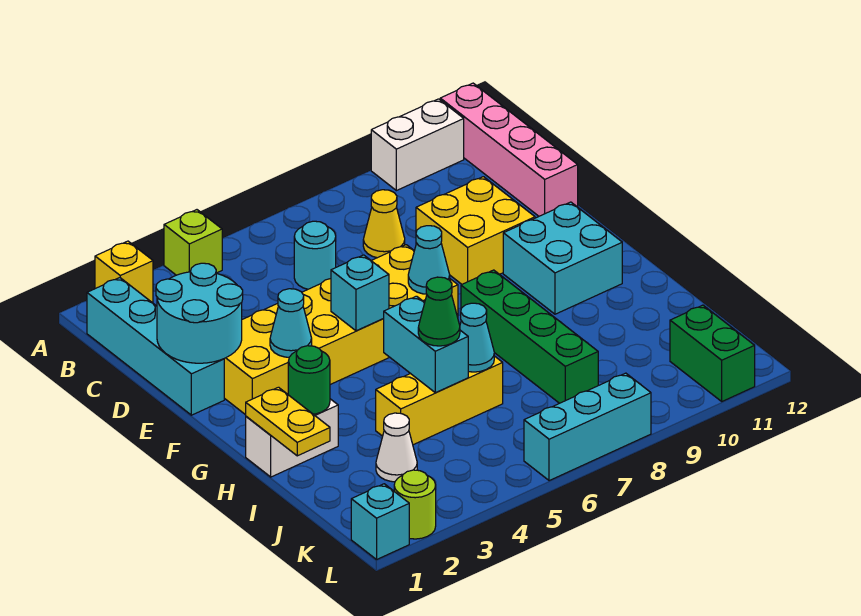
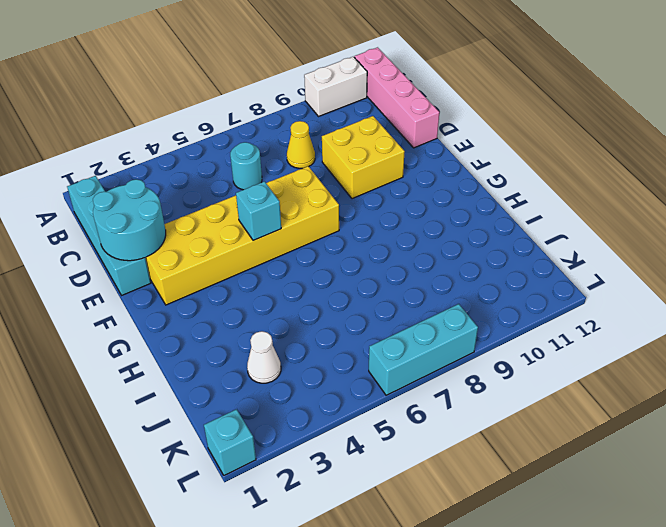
none -> yellow 1x1 brick [95,241,153,302]
none -> lime 1x1 brick [164,210,222,275]
none -> cyan 2x2 brick [503,202,622,314]

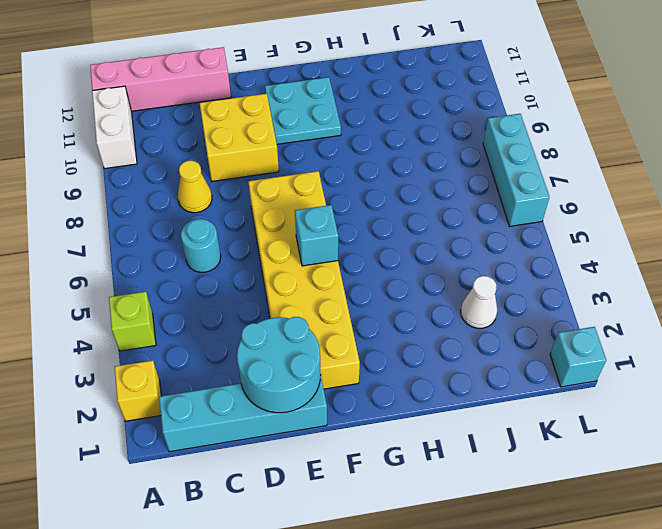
cyan 2x2 plate [265,77,341,144] -> cyan 2x2 brick [503,202,622,314]
none -> green 1x4 brick [461,270,598,403]
none -> white 1x2 brick [246,399,338,477]
none -> yellow 1x3 brick [376,356,503,445]

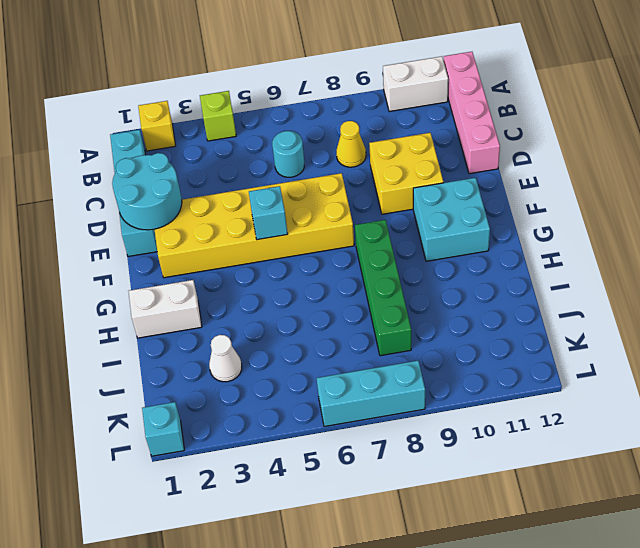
none -> yellow 1x3 brick [376,356,503,445]
none -> green 1x2 brick [670,305,755,401]
none -> lime 1x1 round brick [394,470,436,539]

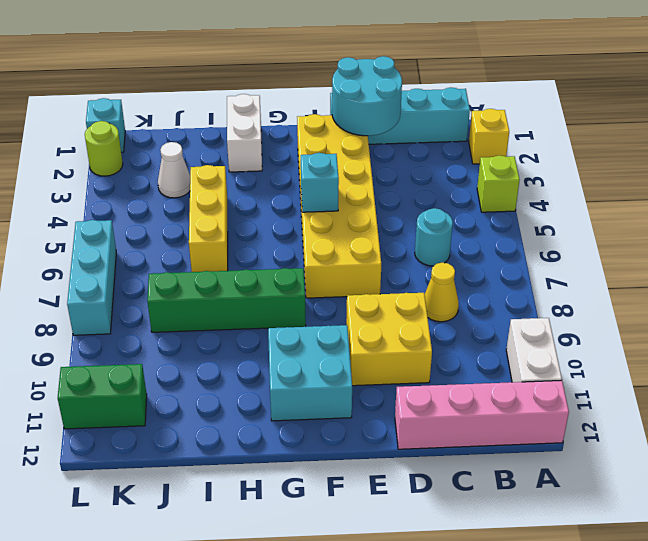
none -> cyan 1x1 cone [270,289,312,357]
none -> cyan 1x1 cone [408,226,450,294]
none -> yellow 1x2 plate [246,387,330,456]

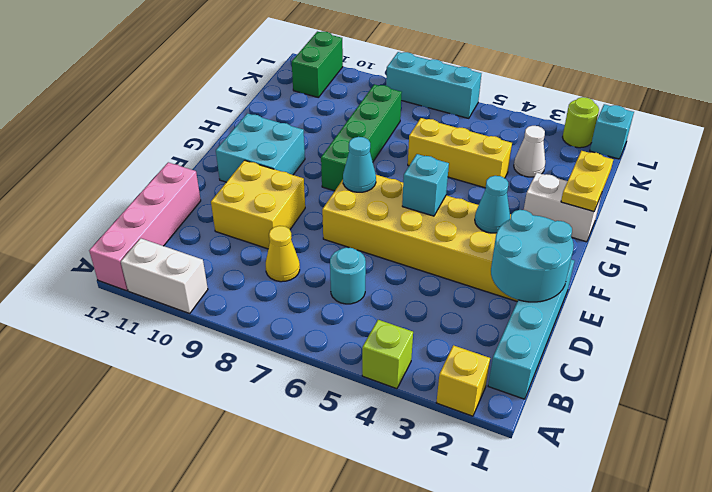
none -> green 1x1 round brick [288,346,330,414]
none -> cyan 1x2 brick [383,296,468,393]
none -> cyan 1x1 cone [460,303,494,372]

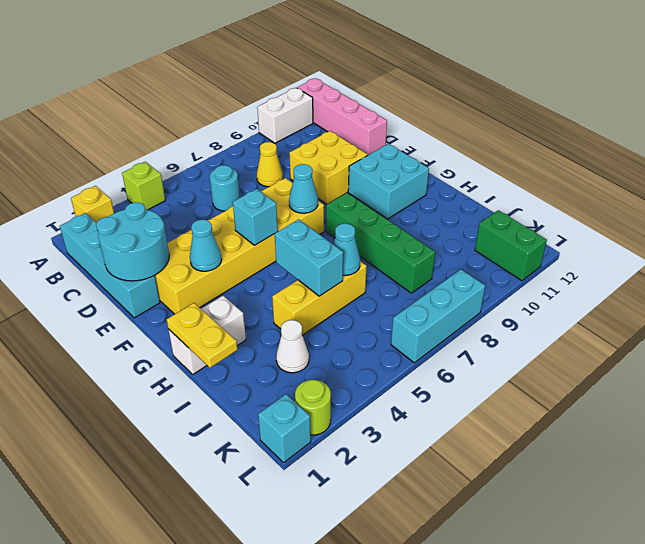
none -> green 1x1 round brick [288,346,330,414]
none -> green 1x1 cone [418,277,460,346]

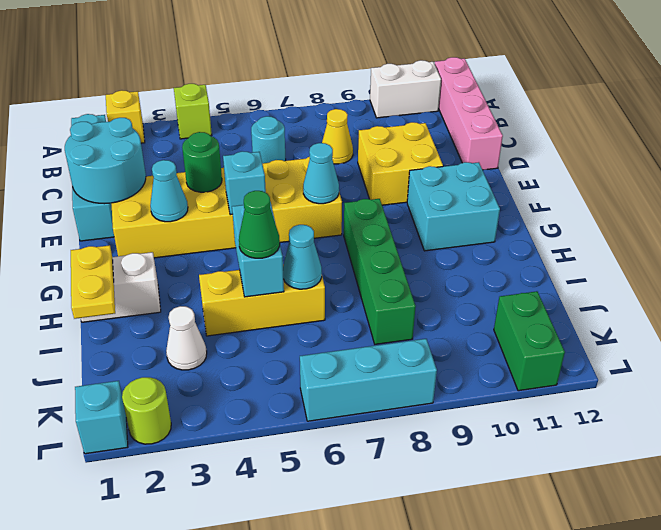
green 1x1 round brick [182,132,222,192] -> green 1x1 round brick moved to [288,346,330,414]

